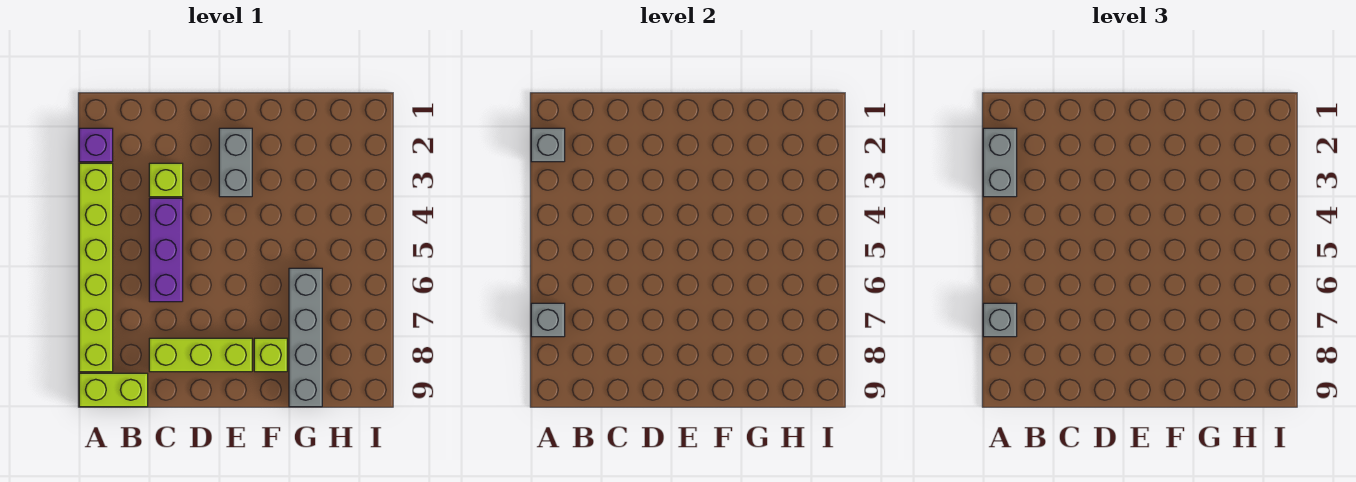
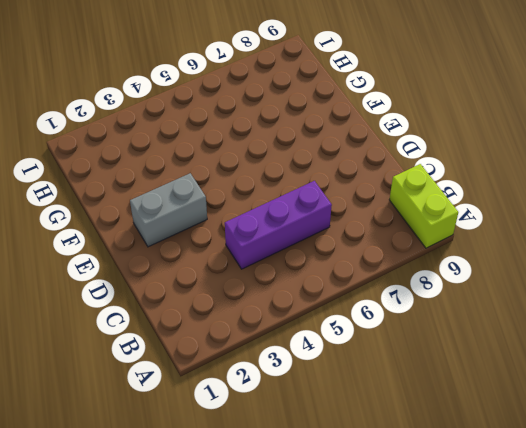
none -> purple 1x1 brick [79,128,113,162]
none -> lime 1x6 brick [79,163,113,372]
none -> lime 1x1 brick [149,163,183,197]

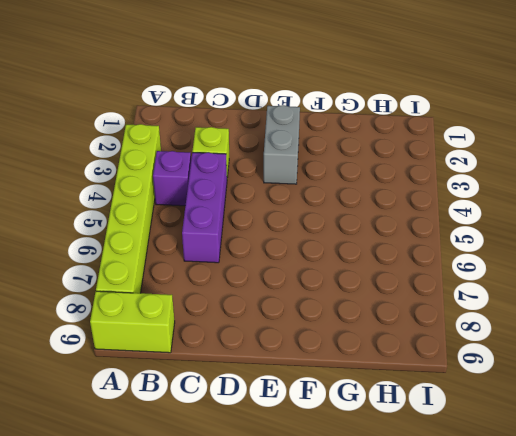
purple 1x1 brick [153,151,191,206] -> purple 1x1 brick moved to [79,128,113,162]
none -> lime 1x3 brick [149,338,252,372]
none -> lime 1x1 brick [254,338,287,372]
none -> grey 1x4 brick [289,268,322,407]

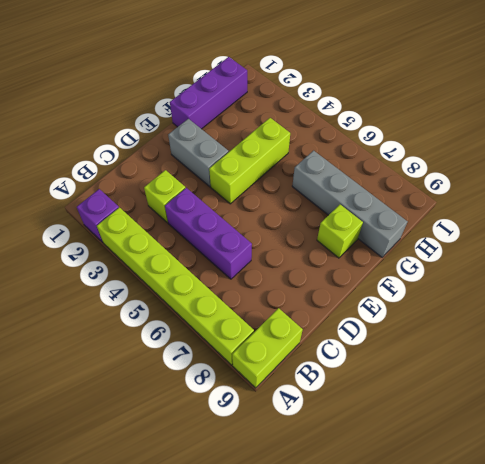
lime 1x3 brick [209,118,290,204] -> lime 1x3 brick moved to [149,338,252,372]
purple 1x3 brick [170,57,247,129] -> none
none -> grey 1x1 brick [531,128,565,162]
none -> grey 1x1 brick [531,303,565,337]
none -> grey 1x2 brick [983,128,1017,197]

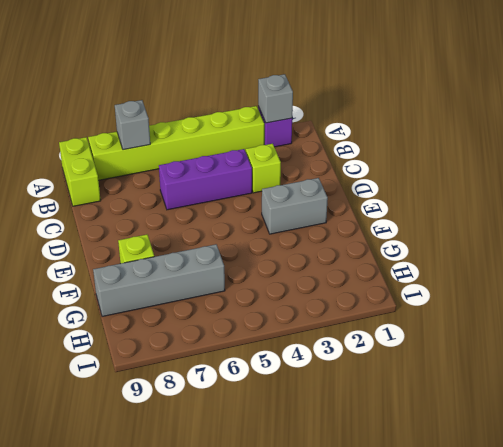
none -> lime 1x3 brick [149,338,252,372]
none -> grey 1x2 brick [983,128,1017,197]
none -> grey 1x1 brick [983,303,1017,337]

